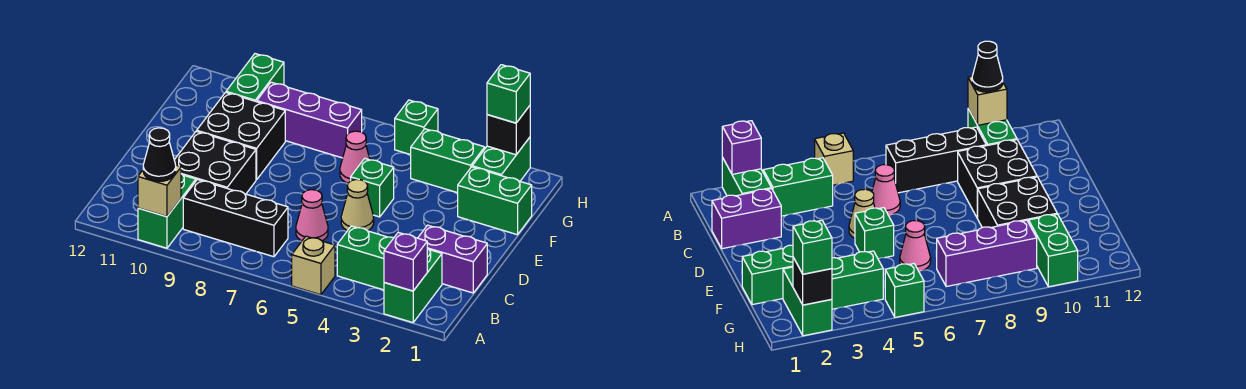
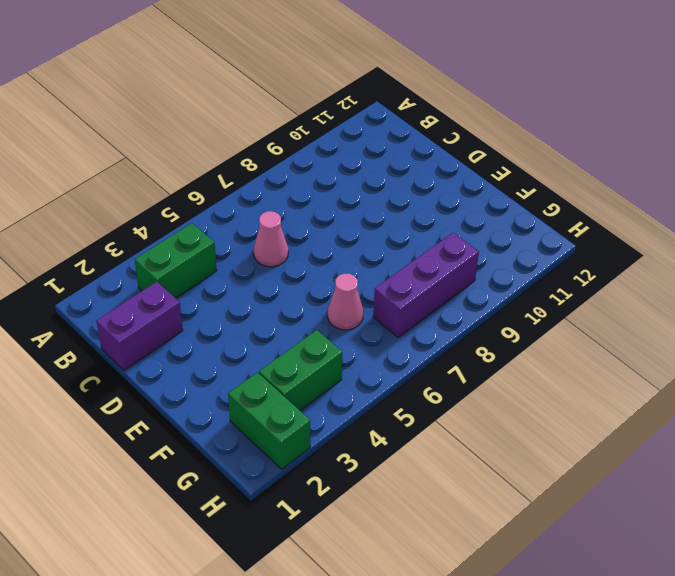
none -> green 1x2 brick [384,248,442,323]
none -> tan 1x1 brick [292,236,335,295]
none -> green 1x2 brick [138,174,196,248]

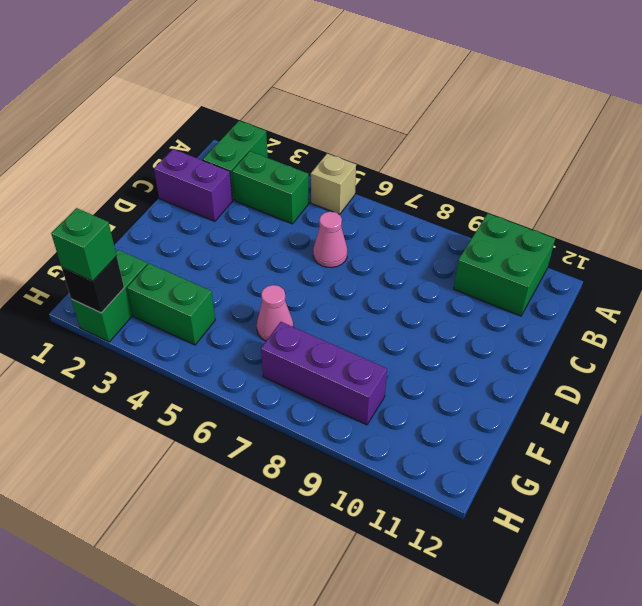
green 2x2 brick [454,214,555,316] -> green 1x2 brick [138,174,196,248]
none -> black 1x3 brick [183,180,288,257]
none -> black 2x2 brick [174,131,256,194]
none -> tan 1x1 cone [341,179,374,231]

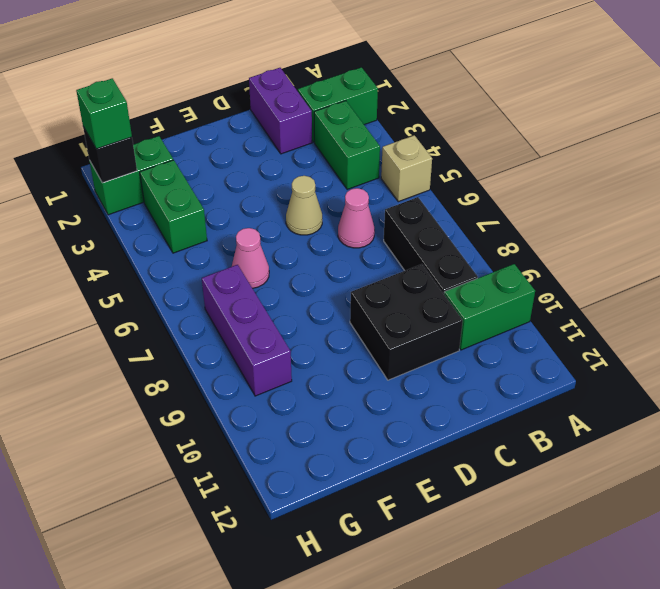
none -> green 1x1 brick [351,158,394,217]
none -> black 2x2 brick [197,92,285,180]
none -> green 1x2 brick [458,167,532,235]

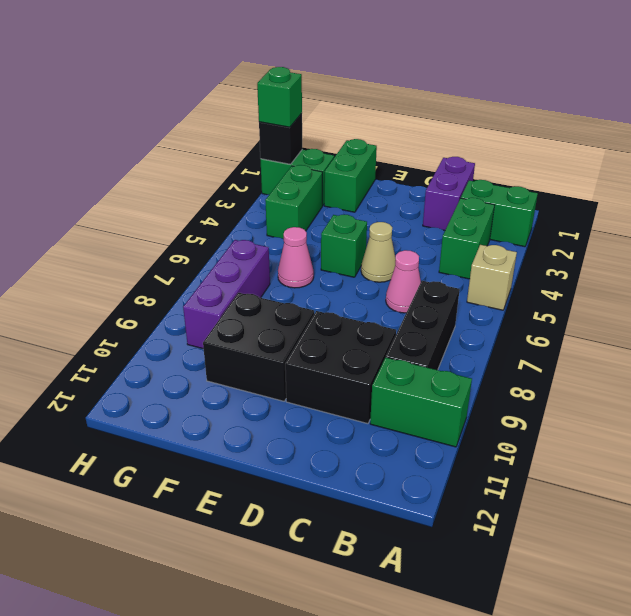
none -> green 1x2 brick [226,54,284,102]
none -> green 1x1 brick [395,100,438,155]
none -> purple 1x1 brick [384,233,427,291]

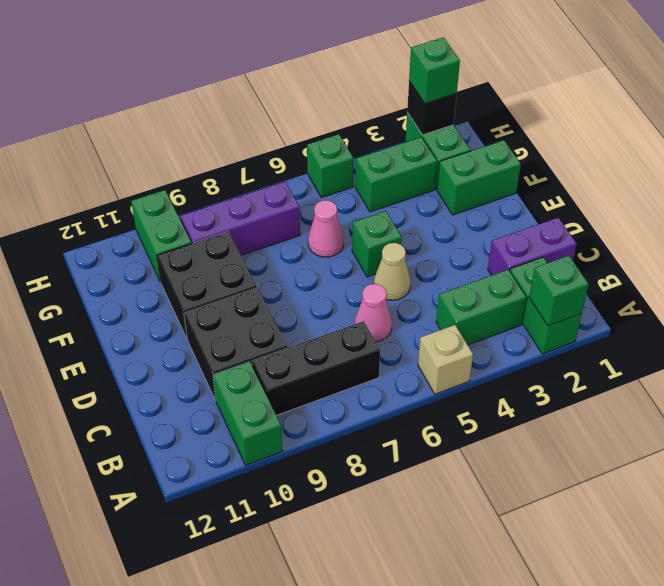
green 1x1 brick [529,256,589,326] -> purple 1x1 brick [384,233,427,291]
none -> tan 1x1 brick [138,165,181,217]
none -> black 1x1 cone [143,128,176,181]

